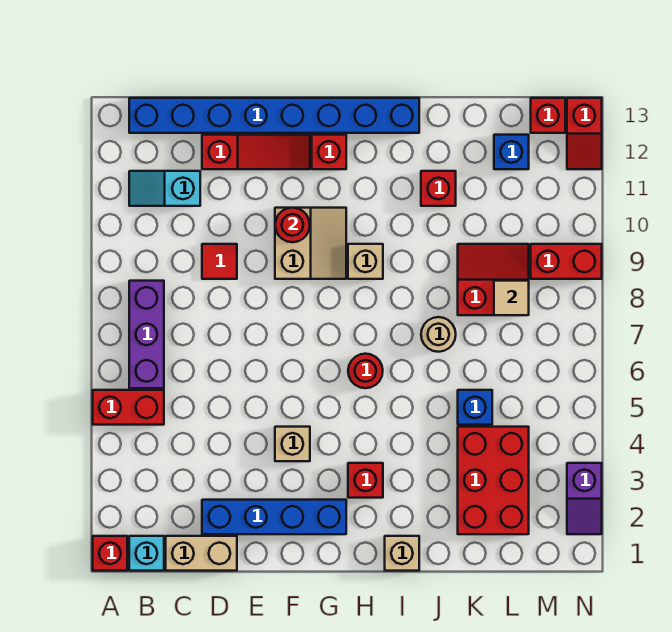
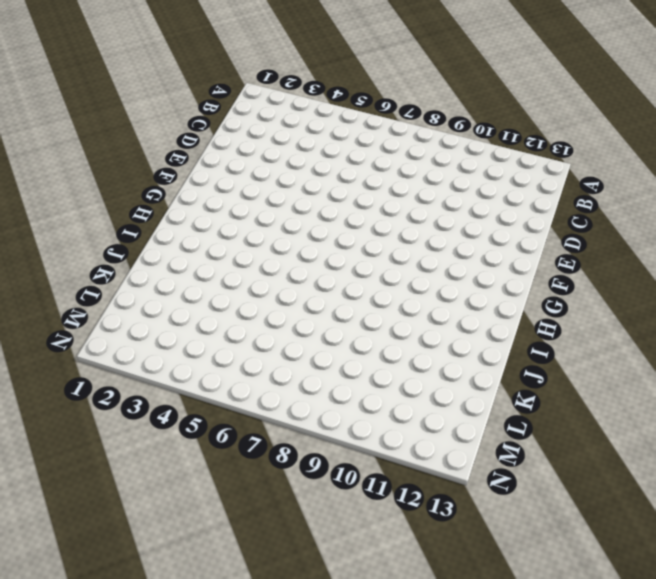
none -> red 1x1 brick [93,536,127,571]
none -> red 1x2 brick [93,390,164,425]
none -> cyan 1x1 brick [129,536,164,571]

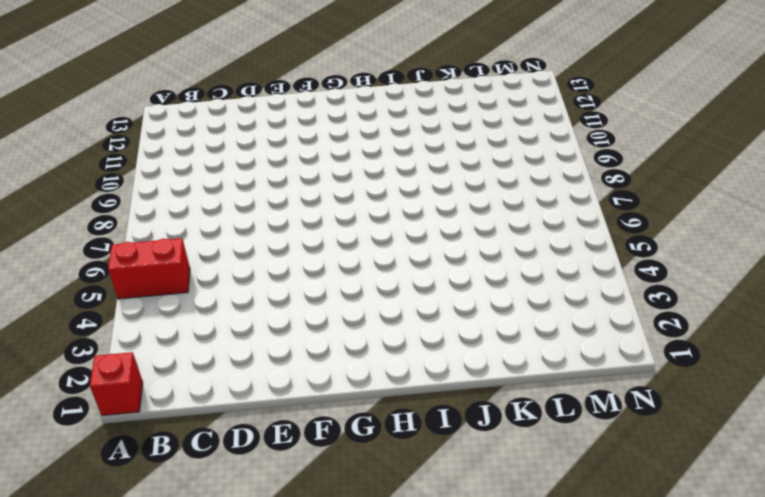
none -> cyan 1x1 brick [129,536,164,571]
none -> purple 1x3 brick [129,281,164,388]
none -> cyan 1x2 slope [129,171,200,206]

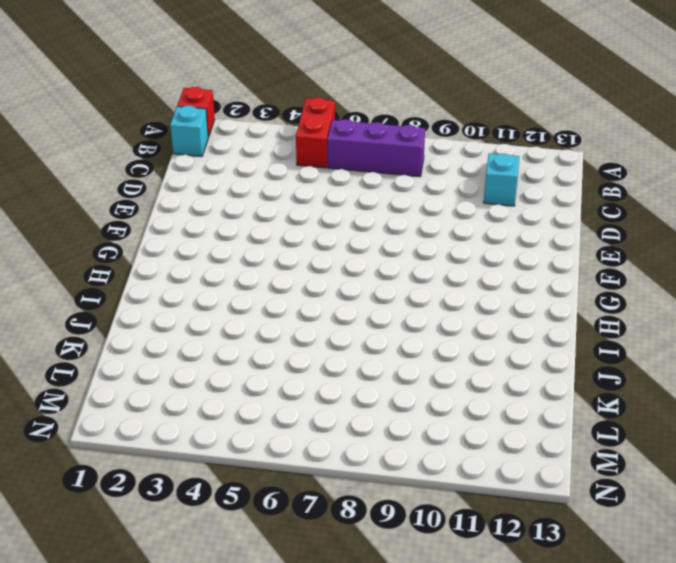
none -> blue 1x8 brick [129,98,419,133]
none -> tan 1x2 brick [166,536,237,571]
none -> blue 1x4 brick [202,500,346,534]

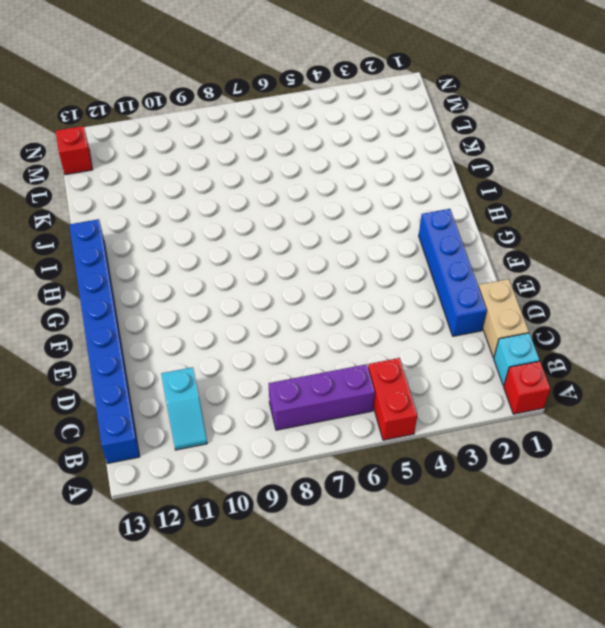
none -> red 1x1 tile [202,244,237,279]
none -> red 1x3 slope [202,135,310,169]
none -> tan 1x1 brick [275,427,310,461]

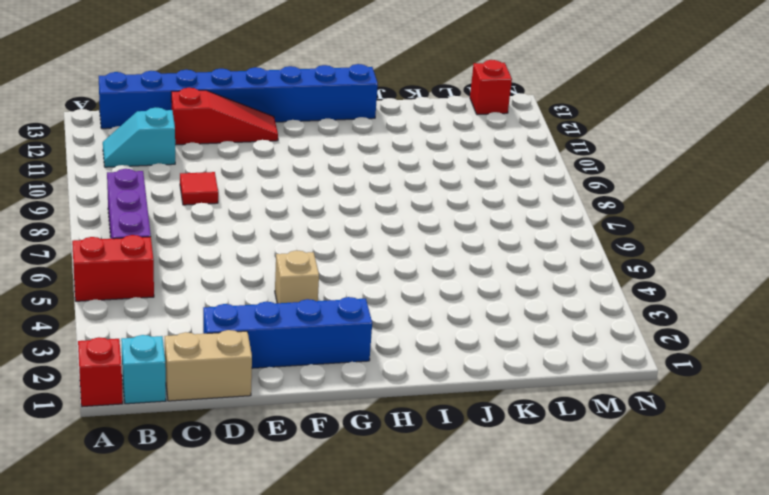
none -> tan 2x2 slope [275,208,346,279]
none -> red 1x1 brick [312,135,346,169]
none -> red 1x1 brick [348,463,383,498]

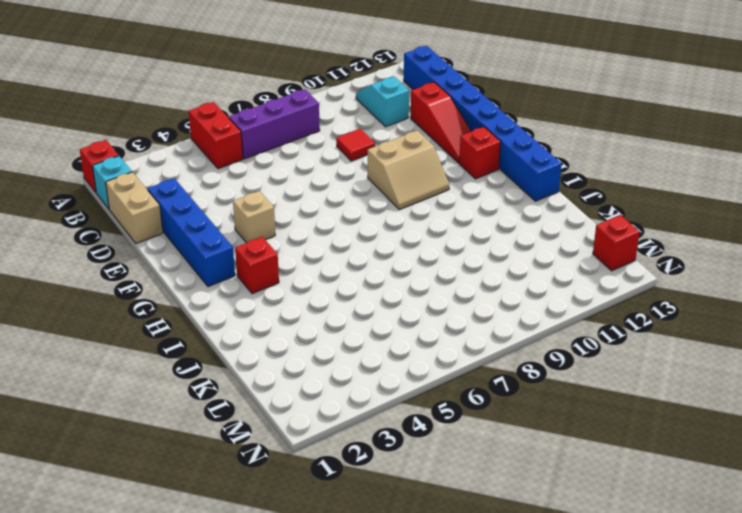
none -> red 1x1 round brick [348,354,383,388]
none -> tan 1x1 brick [348,244,383,279]
none -> tan 1x1 brick [385,536,419,571]

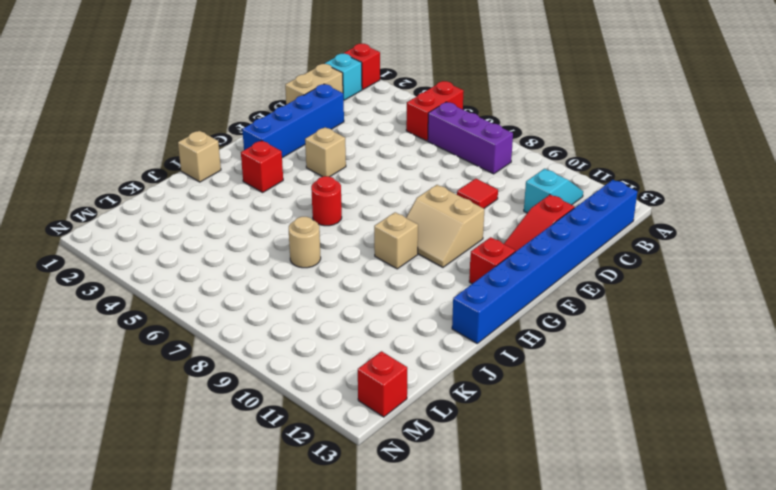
none -> red 1x1 brick [421,171,456,206]
none -> red 2x3 brick [458,427,529,534]
none -> blue 1x1 brick [458,390,492,425]

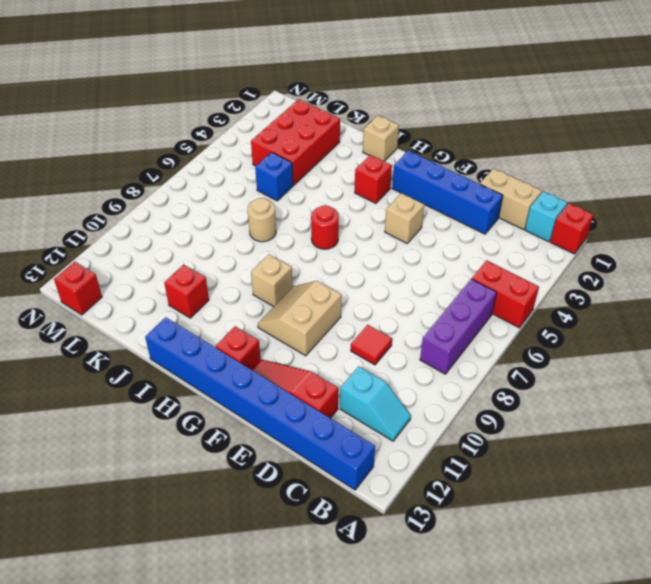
none -> red 2x2 slope [458,244,529,315]
none -> blue 1x1 brick [494,135,529,169]
none -> red 1x2 brick [531,244,602,279]

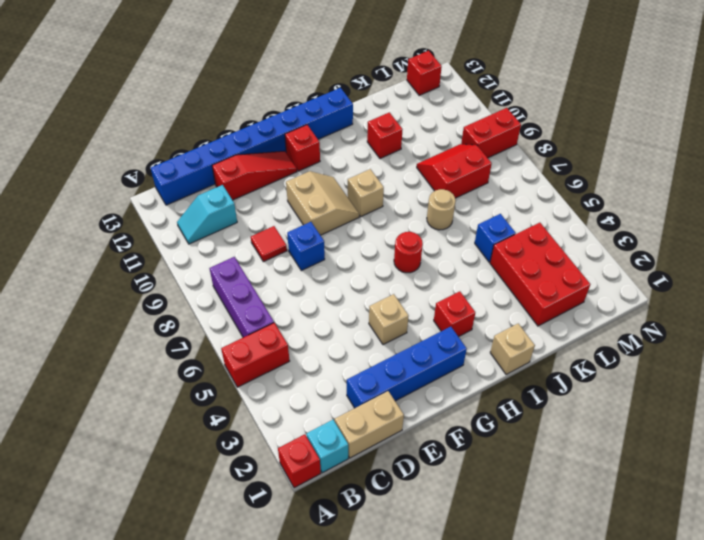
blue 1x1 brick [287,222,325,271] -> blue 1x1 brick moved to [494,135,529,169]
none -> purple 1x2 slope [567,463,602,534]
none -> red 1x2 slope [567,98,602,169]
none -> red 1x1 round brick [275,208,310,242]

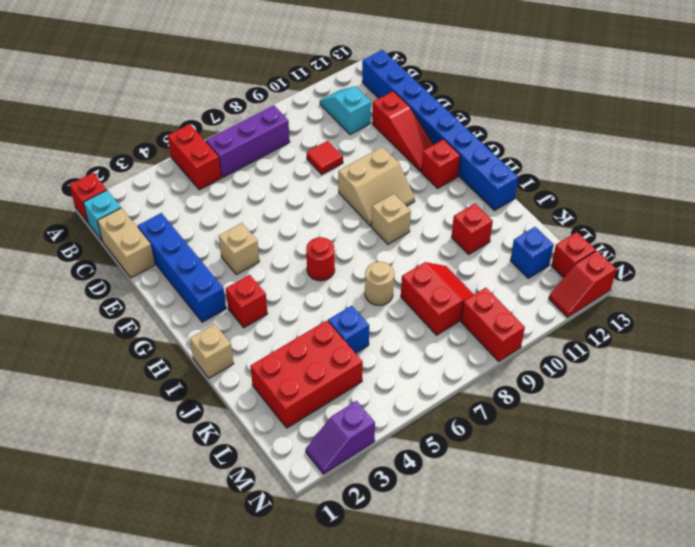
none -> red 1x1 round brick [275,208,310,242]
none -> tan 1x1 tile [494,281,529,315]

